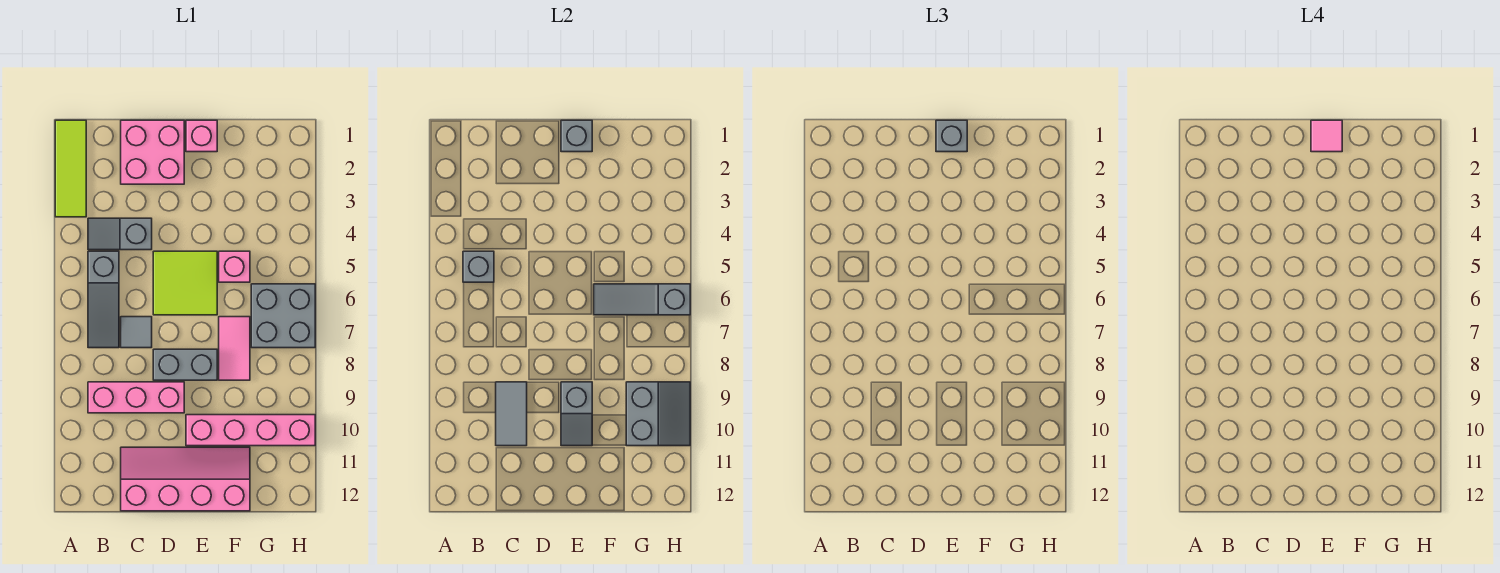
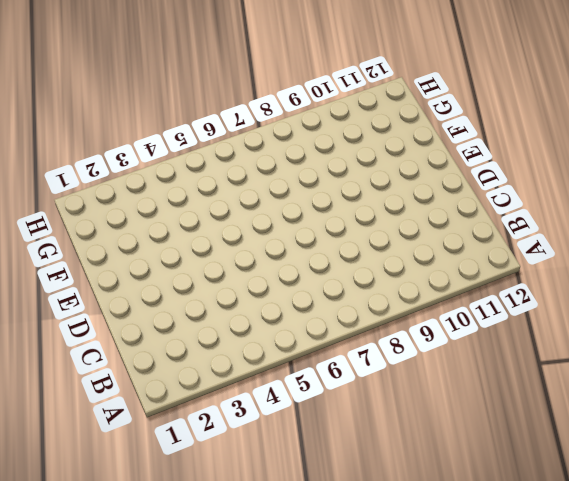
none -> lime 1x3 tile [55,120,86,217]
none -> grey 1x2 slope [88,218,152,250]
none -> grey 1x3 slope [88,251,119,348]

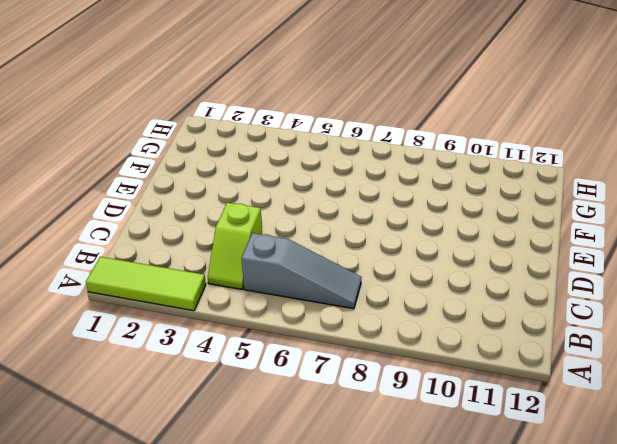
lime 1x2 slope [208,203,262,289] -> grey 1x2 slope [88,218,152,250]
none -> pink 1x3 brick [88,382,184,413]
none -> pink 2x2 brick [121,120,184,184]
none -> grey 1x1 tile [121,317,152,348]

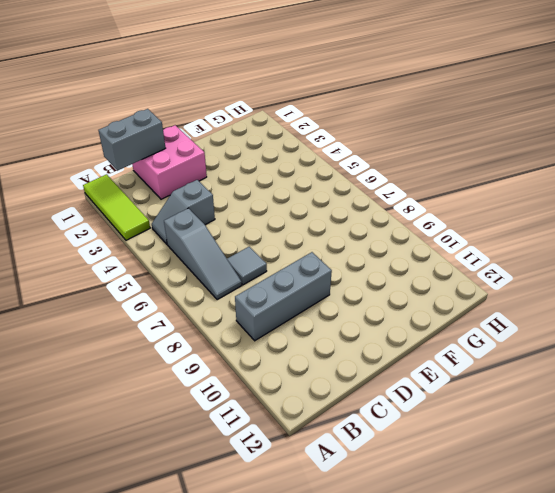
grey 1x2 brick [98,109,165,171] -> grey 1x2 brick moved to [153,349,217,380]
grey 1x3 brick [235,252,332,341] -> pink 1x3 brick [88,382,184,413]
none -> pink 2x4 slope [121,447,250,511]
none -> lime 2x2 tile [153,251,217,315]
none -> pink 1x1 brick [186,120,217,152]

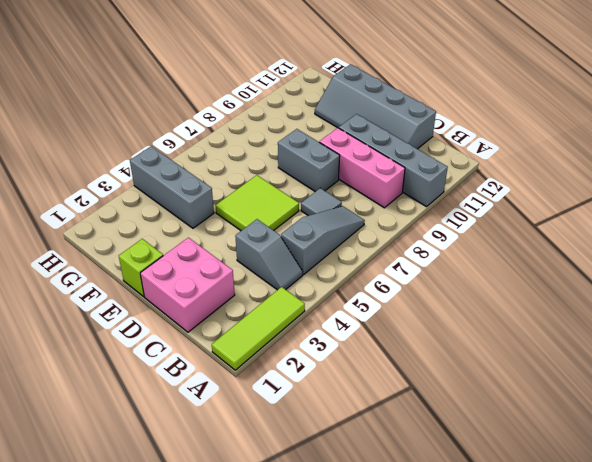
grey 1x4 brick [339,114,448,207] -> none
grey 2x4 slope [315,64,436,149] -> pink 2x4 slope [121,447,250,511]
lime 1x1 brick [119,239,163,297] -> pink 1x1 brick [186,120,217,152]
grey 1x3 brick [130,146,214,228] -> none
none -> pink 1x4 brick [186,415,315,446]
none -> pink 1x1 brick [219,251,250,282]
none -> pink 1x2 tile [219,317,250,380]

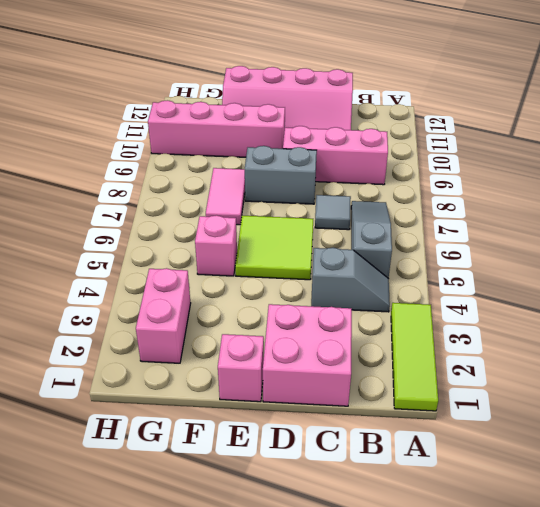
pink 1x2 brick [136,268,191,363] -> none
none -> grey 2x2 brick [251,284,315,348]
none -> grey 1x1 brick [463,251,494,282]
none -> grey 1x2 tile [496,382,527,446]

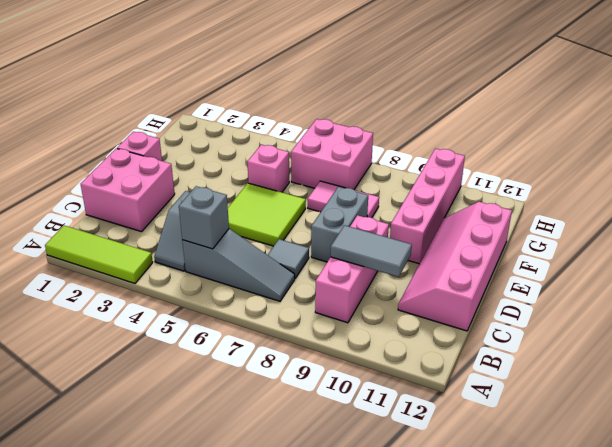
pink 2x2 brick [291,119,373,189] -> grey 2x2 brick [251,284,315,348]
none -> grey 1x1 brick [561,120,592,152]
none -> grey 1x2 slope [561,382,592,446]
none -> grey 1x3 slope [594,284,690,315]

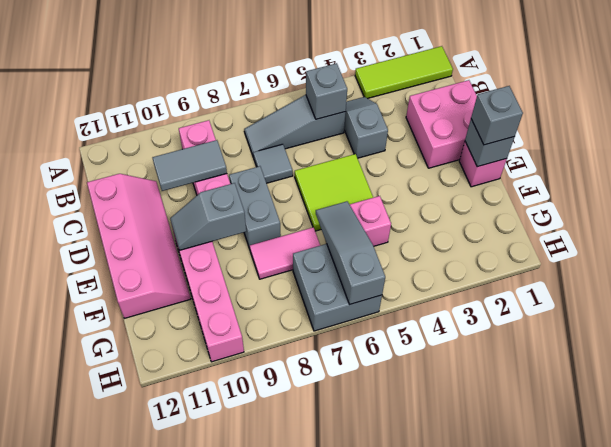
none -> grey 2x2 slope [626,382,690,446]
none -> pink 1x1 tile [1311,120,1342,152]

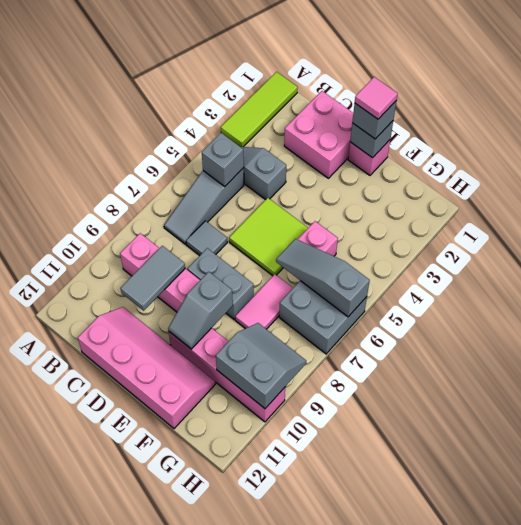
grey 2x2 slope [216,323,306,409] -> grey 2x2 slope turned to [626,382,690,446]

